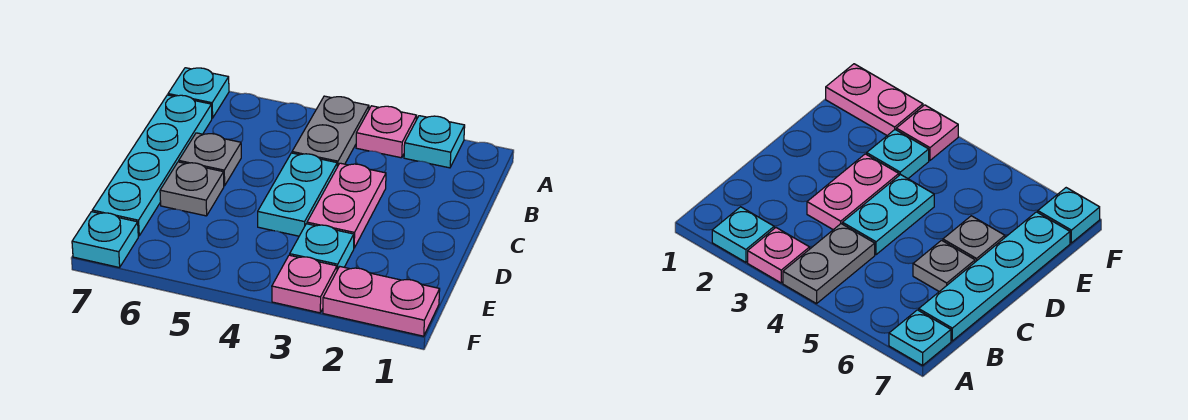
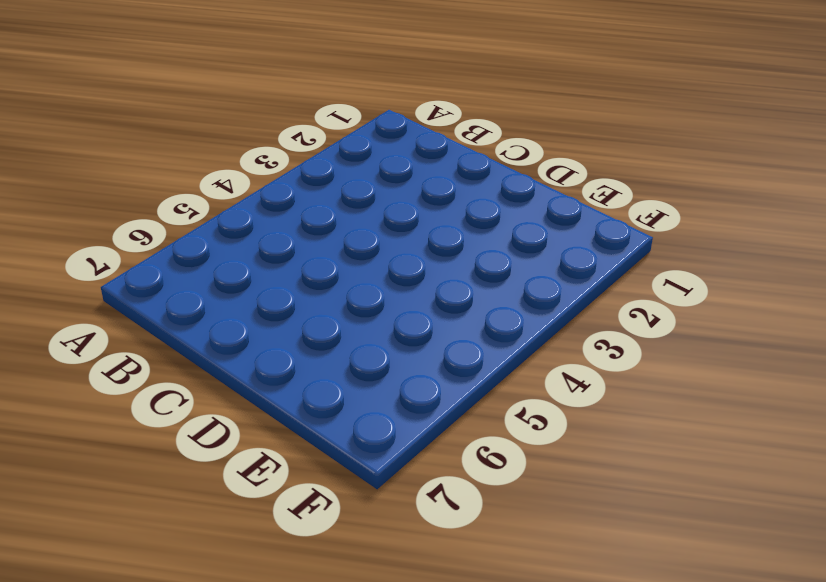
none -> cyan 1x1 plate [404,116,465,168]
none -> pink 1x1 plate [356,106,417,158]
none -> grey 1x2 plate [292,96,369,167]

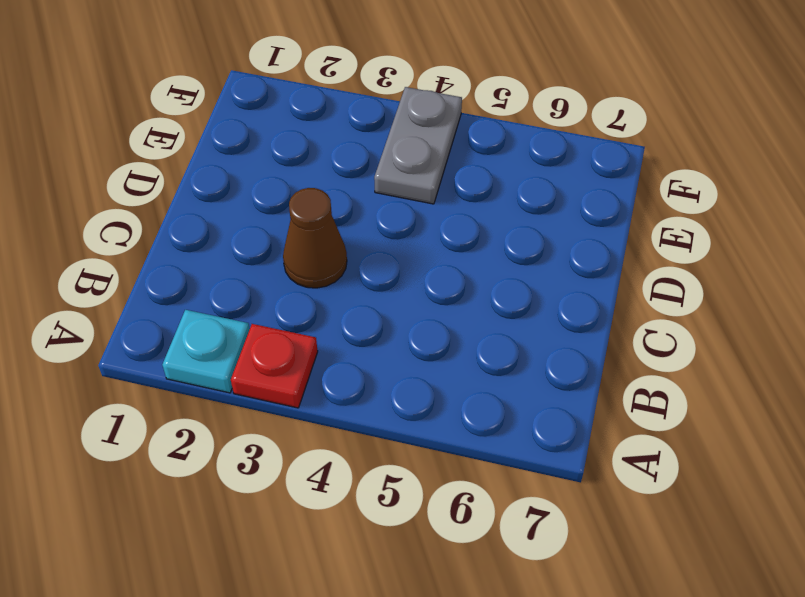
red 1x1 plate [231,324,318,408] -> pink 1x1 plate [356,106,417,158]
brown 1x1 cone [283,188,347,288] -> pink 1x2 plate [307,163,386,248]
grey 1x2 plate [374,87,462,204] -> grey 1x2 plate moved to [292,96,369,167]
none -> cyan 1x1 plate [168,68,229,118]
none -> cyan 1x4 plate [92,95,212,236]
none -> cyan 1x2 plate [258,153,337,236]

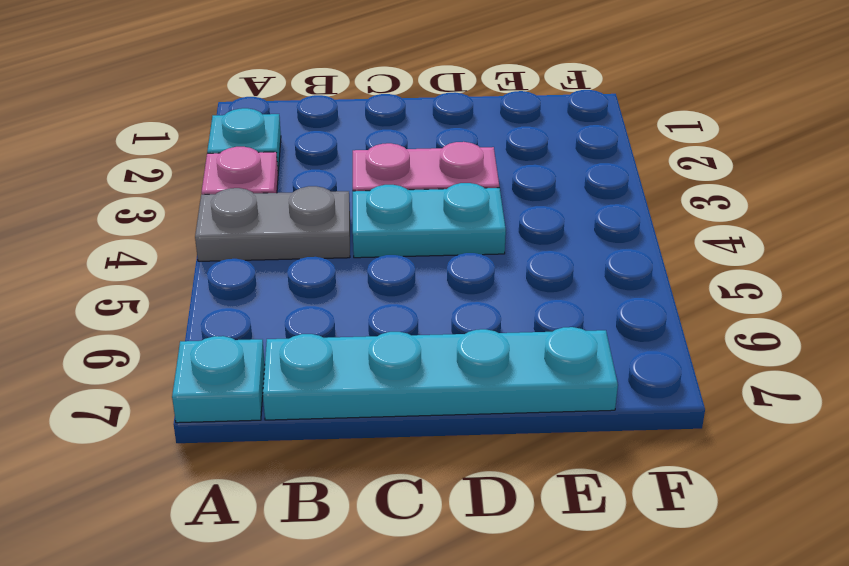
none -> grey 1x1 plate [179,133,241,186]
none -> grey 1x1 plate [160,162,224,216]
none -> cyan 1x1 plate [290,224,354,270]

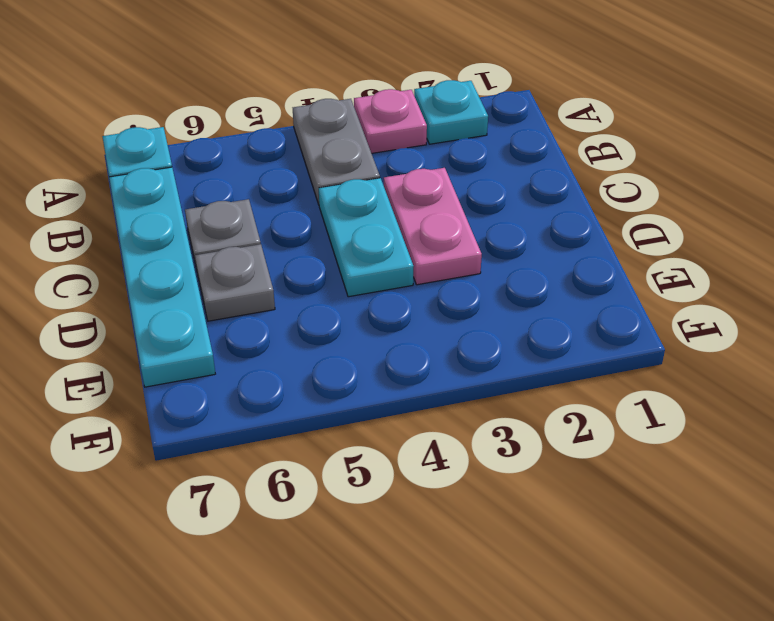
none -> cyan 1x1 plate [290,224,354,270]
none -> pink 1x2 plate [323,267,440,336]
none -> pink 1x1 plate [272,255,337,313]

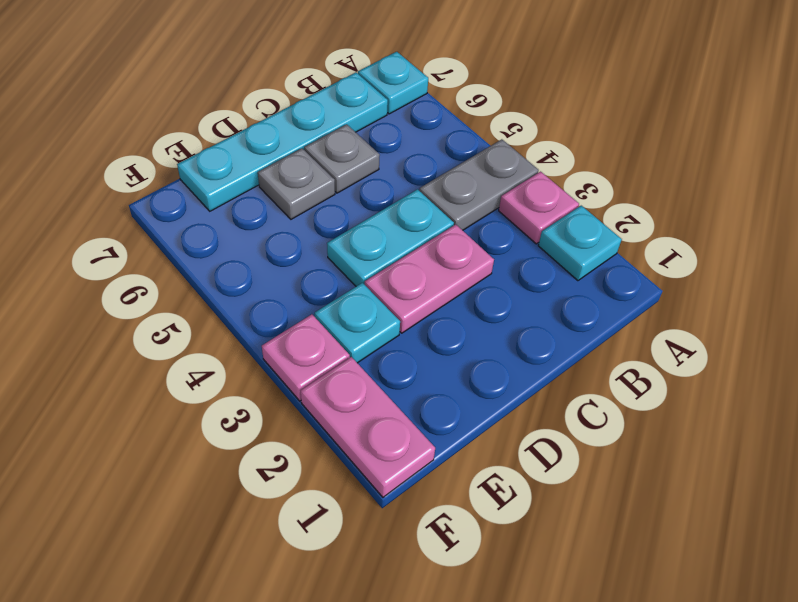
none -> cyan 1x1 plate [72,212,138,268]

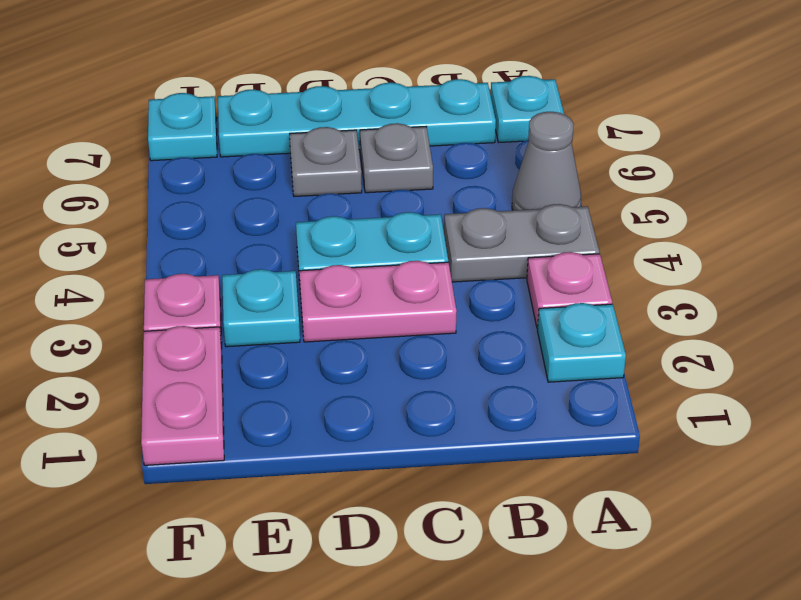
grey 1x1 cone [512,112,581,210] -> none

